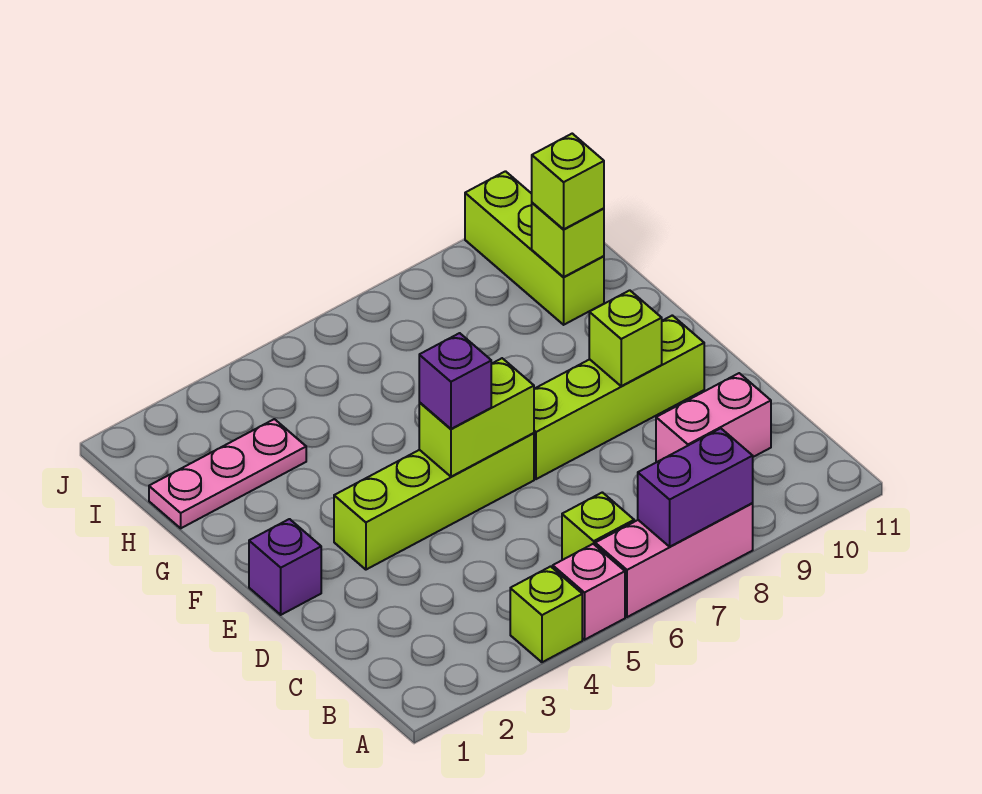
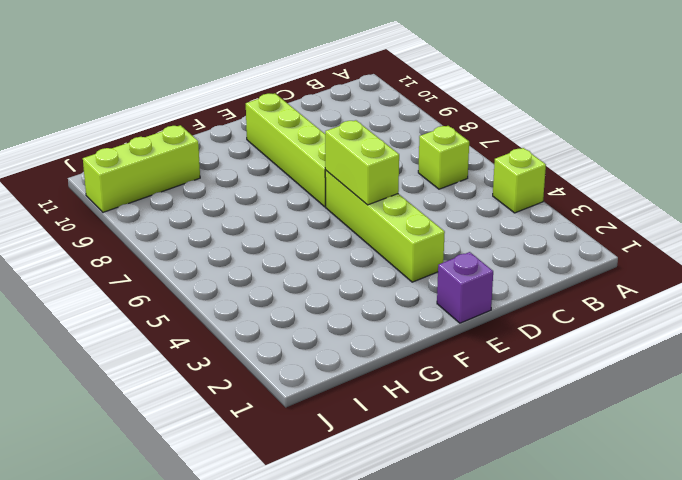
none -> pink 1x1 brick [553,544,625,640]
none -> pink 1x3 brick [595,503,753,617]
none -> pink 1x2 brick [656,373,771,462]

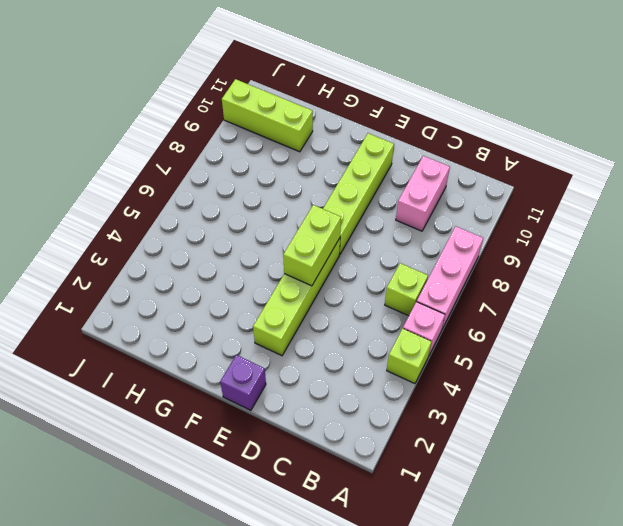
none -> pink 1x3 plate [149,419,306,528]
none -> purple 1x2 brick [638,428,753,547]
none -> lime 1x1 brick [589,290,662,386]

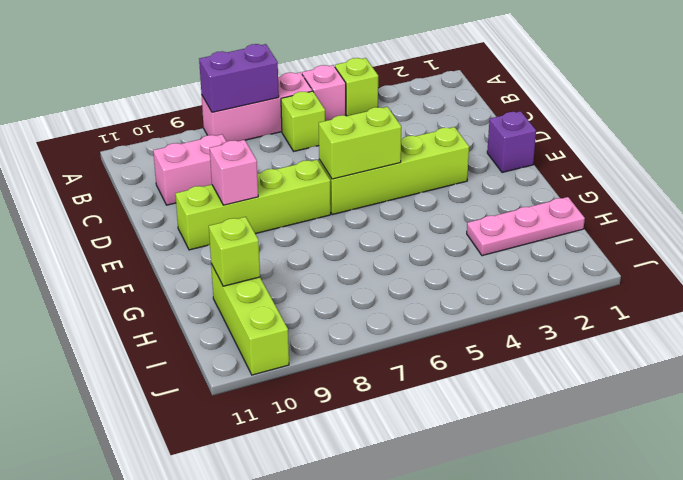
pink 1x1 brick [210,140,258,205] -> lime 1x1 brick [589,290,662,386]
none -> purple 1x1 brick [419,333,491,429]
none -> lime 1x1 brick [532,134,604,229]

